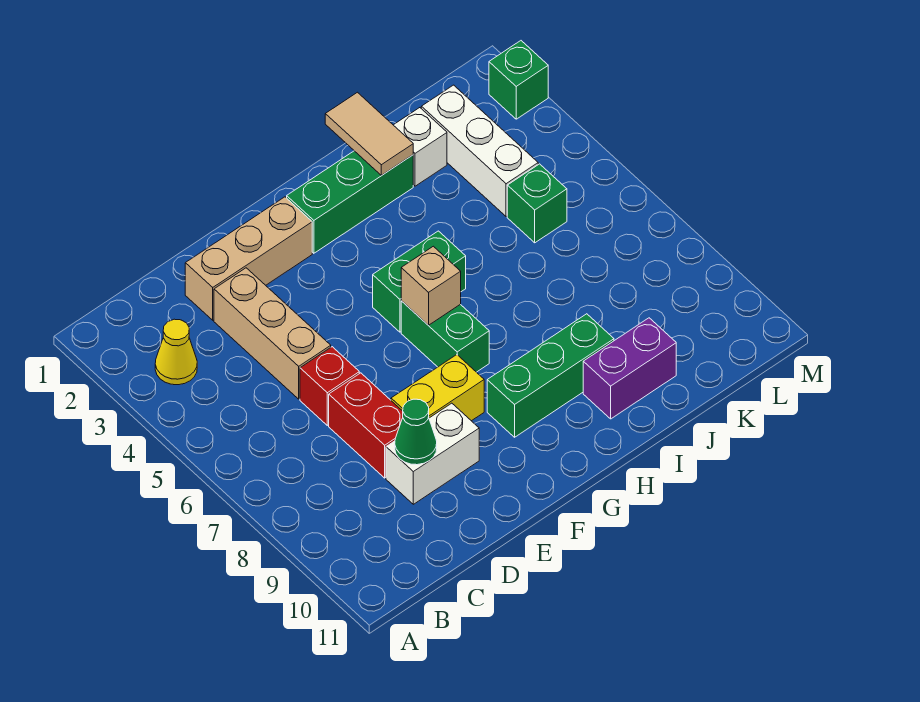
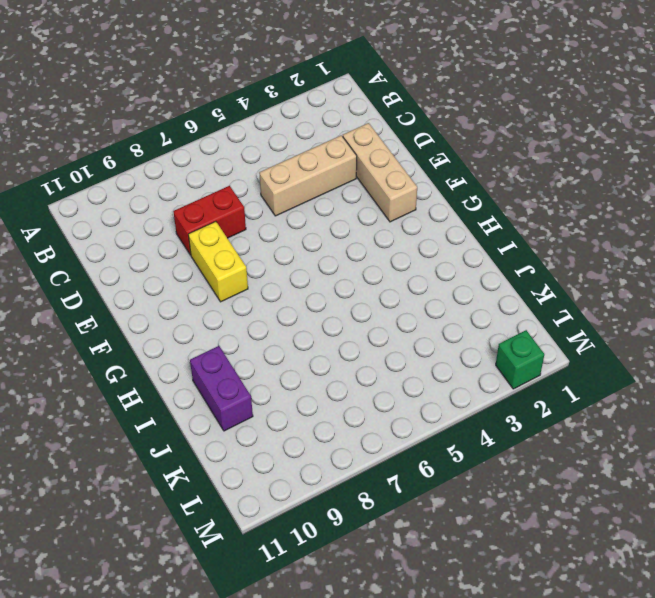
none -> yellow 1x1 cone [155,319,197,385]
none -> red 1x1 brick [300,347,359,425]
none -> white 1x2 brick [386,403,479,504]

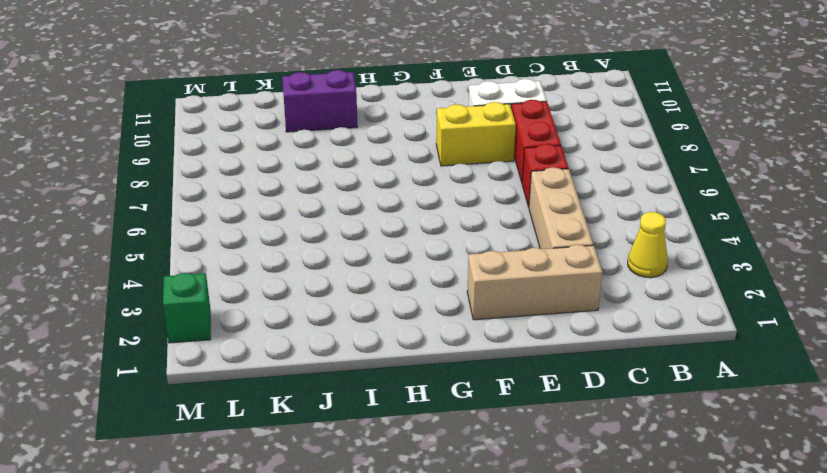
none -> green 1x3 brick [287,151,413,253]
none -> green 1x2 brick [373,231,466,332]
none -> green 1x2 brick [401,301,489,372]

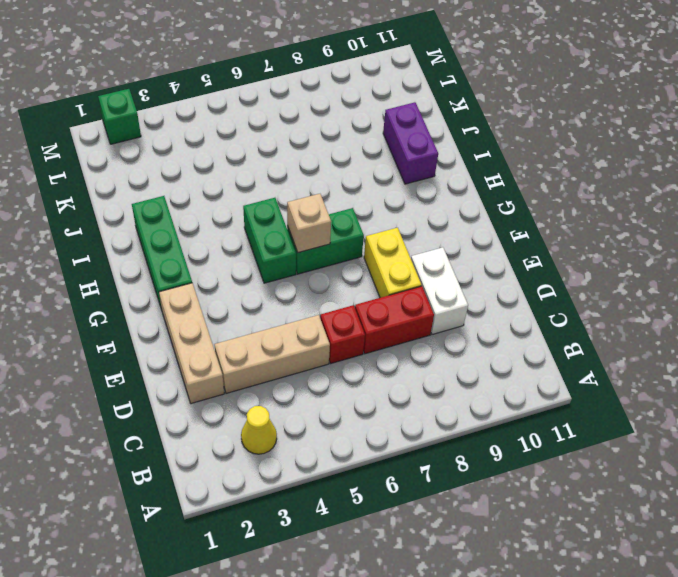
none -> green 1x3 brick [487,314,614,437]
none -> white 1x1 brick [394,108,447,186]
none -> white 1x3 brick [421,85,538,217]

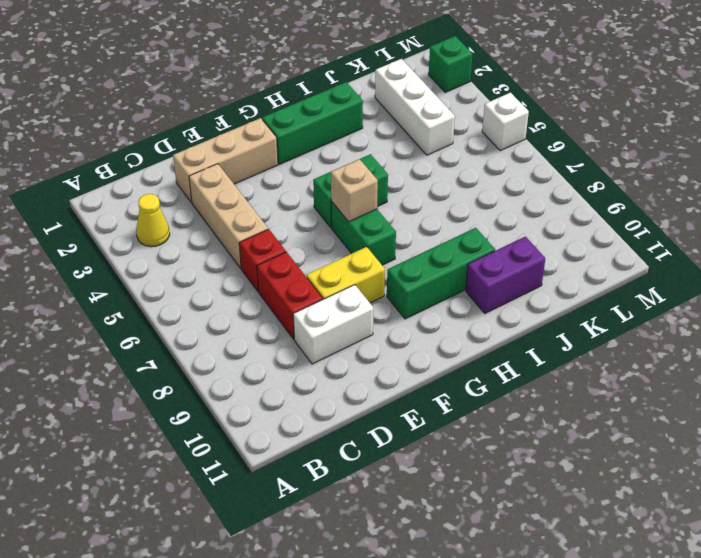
white 1x1 brick [482,93,529,151] -> white 1x1 brick moved to [394,108,447,186]
none -> green 1x1 brick [507,164,567,243]
none -> green 1x1 cone [395,399,437,465]
none -> tan 1x2 tile [325,92,413,175]

